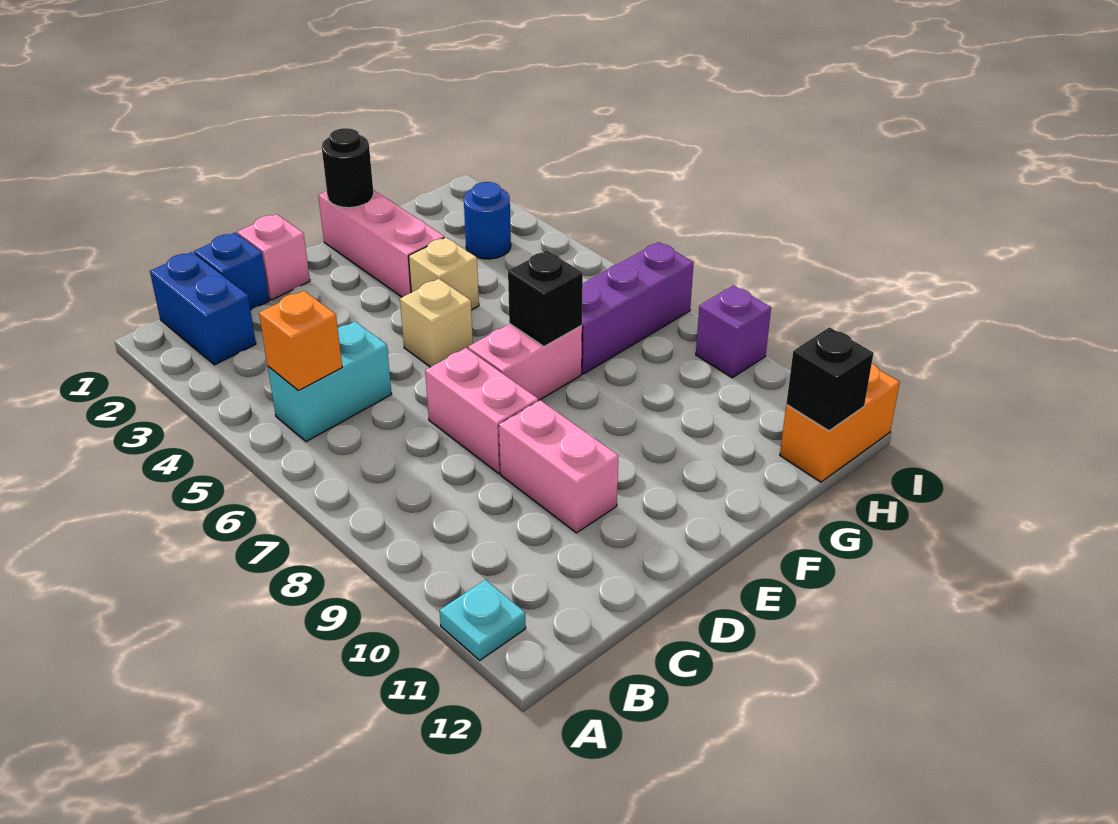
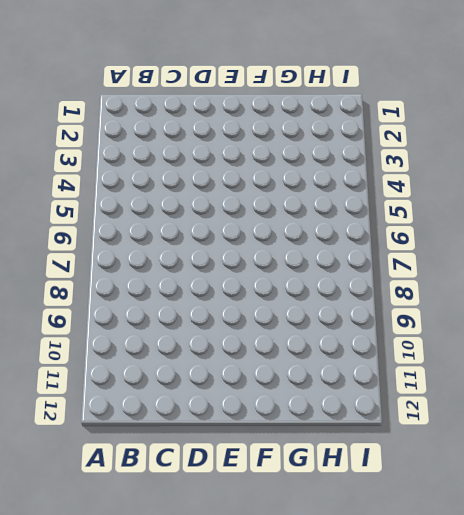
none -> cyan 1x1 plate [439,580,526,660]
none -> blue 1x2 brick [150,252,256,365]
none -> cyan 1x2 brick [268,321,392,442]

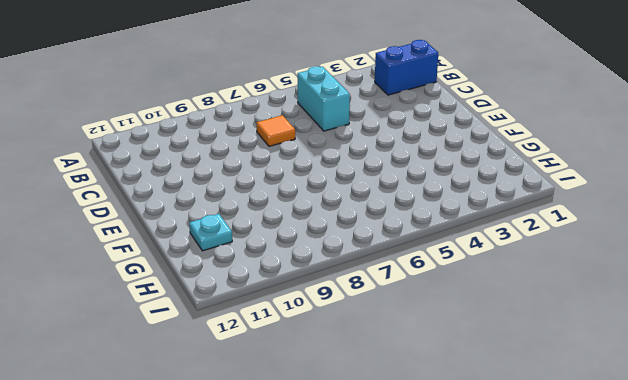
orange 1x1 tile [257,115,295,146] -> none
cyan 1x1 plate [189,214,232,251] -> cyan 1x1 plate moved to [439,580,526,660]
none -> blue 1x1 brick [194,233,269,310]
none -> pink 1x1 brick [237,214,310,300]
none -> pink 1x2 brick [425,348,538,473]

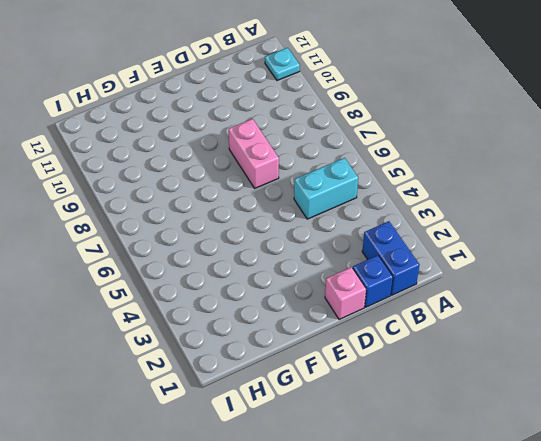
none -> pink 1x2 brick [499,400,619,533]
none -> tan 1x1 brick [400,279,473,367]
none -> pink 1x2 brick [468,324,582,401]

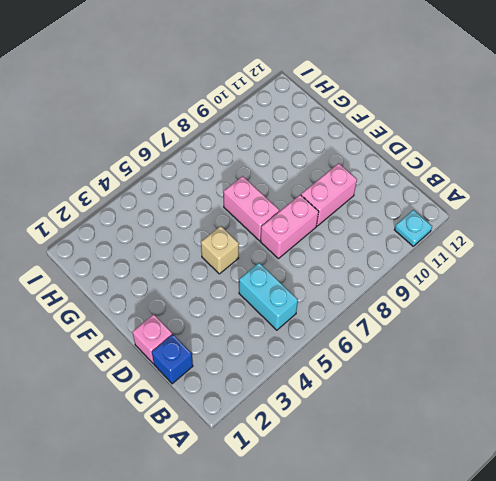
none -> blue 1x2 brick [150,252,256,365]
none -> pink 1x3 brick [318,190,444,297]
none -> tan 1x1 brick [408,237,479,310]

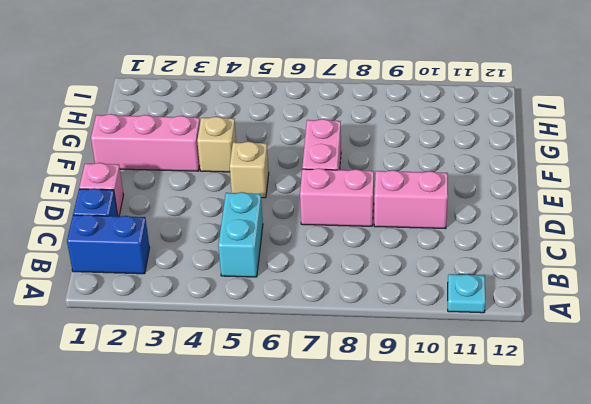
none -> purple 1x3 brick [581,242,694,374]
none -> blue 1x1 round brick [464,182,511,259]
none -> orange 1x2 brick [780,364,900,482]

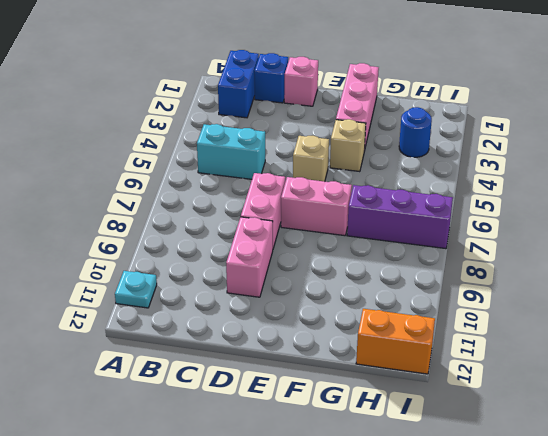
none -> purple 1x1 brick [696,285,771,378]
none -> orange 1x1 brick [259,291,342,391]
none -> black 1x1 round brick [322,128,374,208]

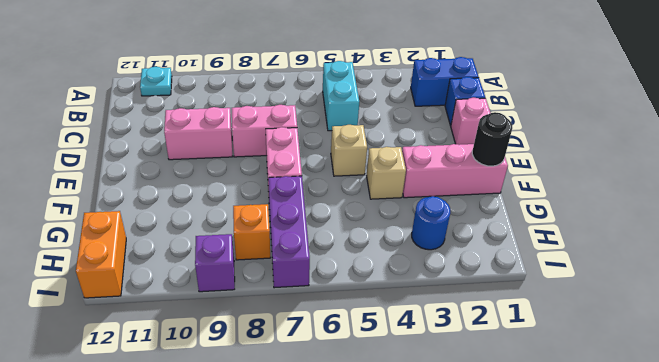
orange 1x1 brick [233,204,270,260] -> orange 1x1 brick moved to [259,291,342,391]
none -> black 1x1 brick [508,251,583,346]
none -> black 1x1 brick [786,327,873,431]

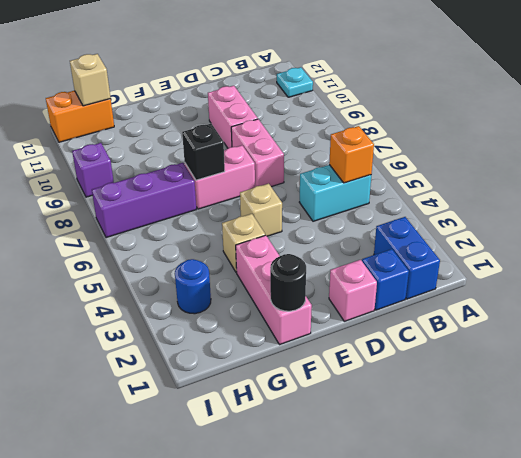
tan 1x1 brick [70,54,111,106] -> black 1x1 brick [786,327,873,431]

